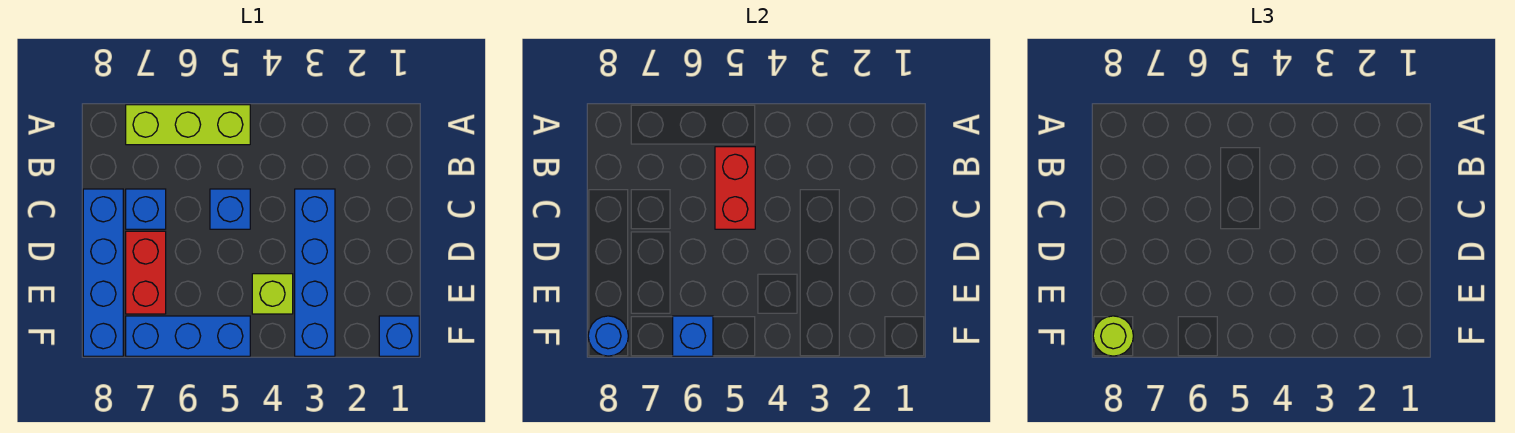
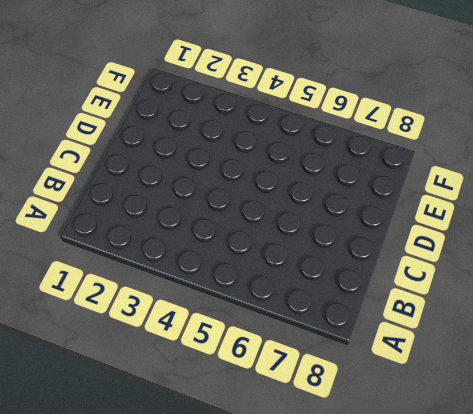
none -> lime 1x3 brick [126,105,250,145]
none -> blue 1x4 brick [295,189,335,356]
none -> blue 1x1 brick [210,189,250,229]

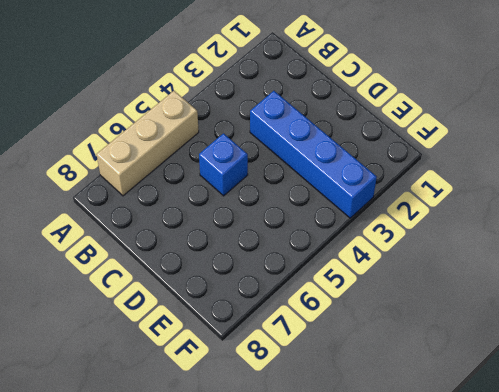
tan 1x3 brick [96,91,199,196] -> lime 1x3 brick [126,105,250,145]
none -> blue 1x1 brick [126,189,166,229]
none -> blue 1x4 brick [83,189,123,356]
none -> red 1x2 brick [126,231,166,314]

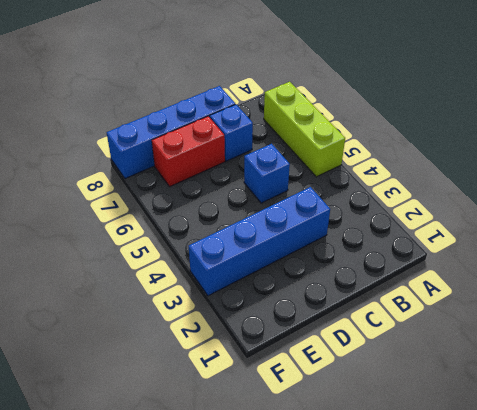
none -> lime 1x1 brick [252,274,293,314]
none -> blue 1x1 brick [379,316,419,356]
none -> blue 1x3 brick [126,316,250,356]

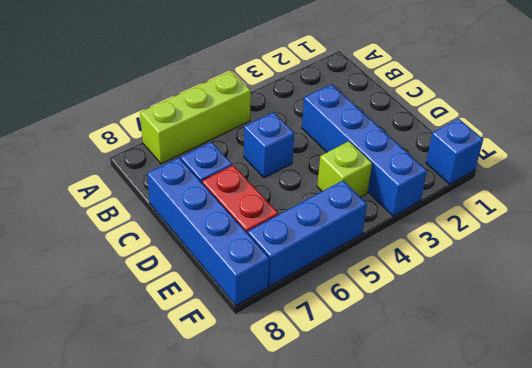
none -> red 1x2 brick [715,147,755,229]
none -> blue 1x1 brick [673,316,713,356]
none -> blue 1x1 round brick [588,316,628,356]

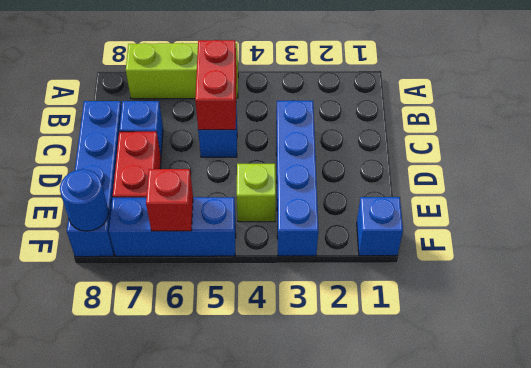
red 1x1 brick [146,169,193,231] -> blue 1x1 brick [673,316,713,356]
none -> lime 1x1 round brick [1093,316,1133,356]

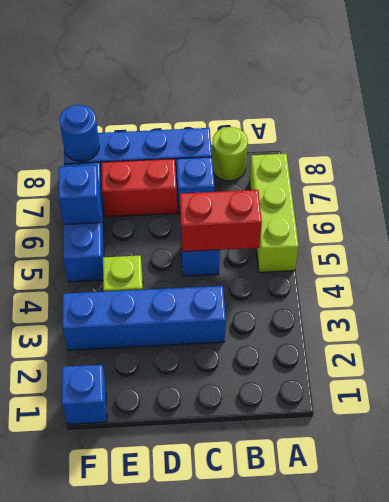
lime 1x1 round brick [212,127,248,181] -> lime 1x1 round brick moved to [1093,316,1133,356]

